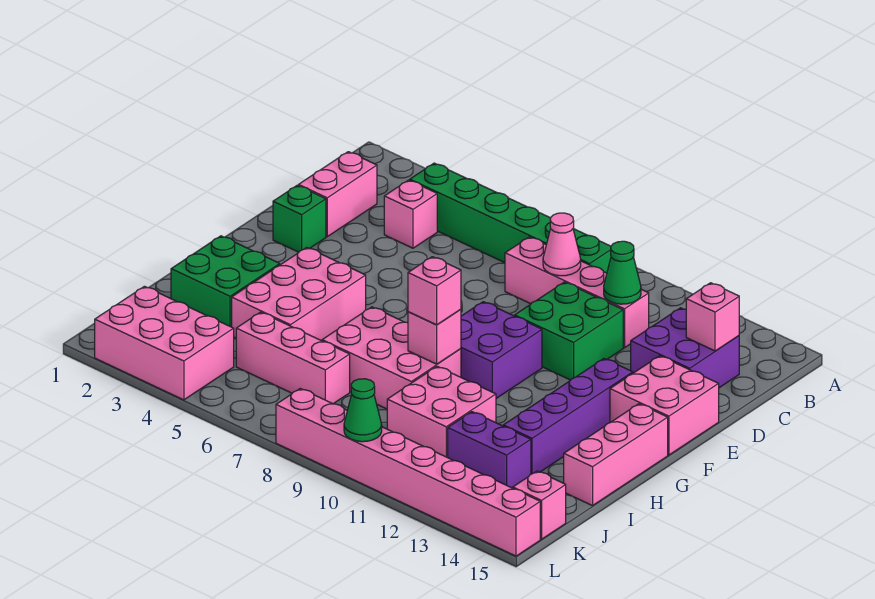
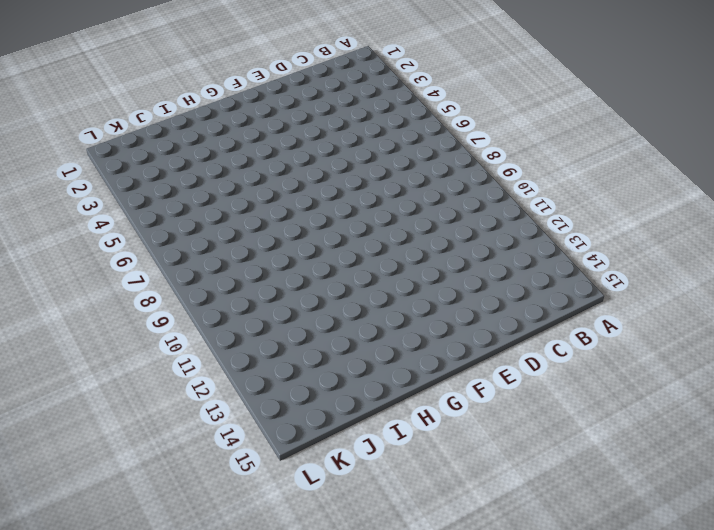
none -> green 1x6 brick [410,163,611,273]
none -> pink 1x2 brick [298,152,377,237]
none -> pink 1x1 brick [384,180,437,248]

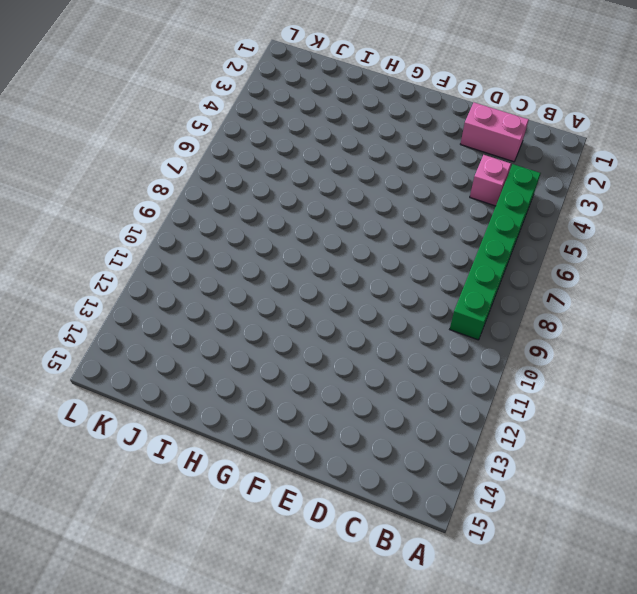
none -> pink 1x4 brick [505,237,649,348]
none -> purple 2x2 brick [630,308,739,388]
none -> green 2x2 brick [515,282,623,380]

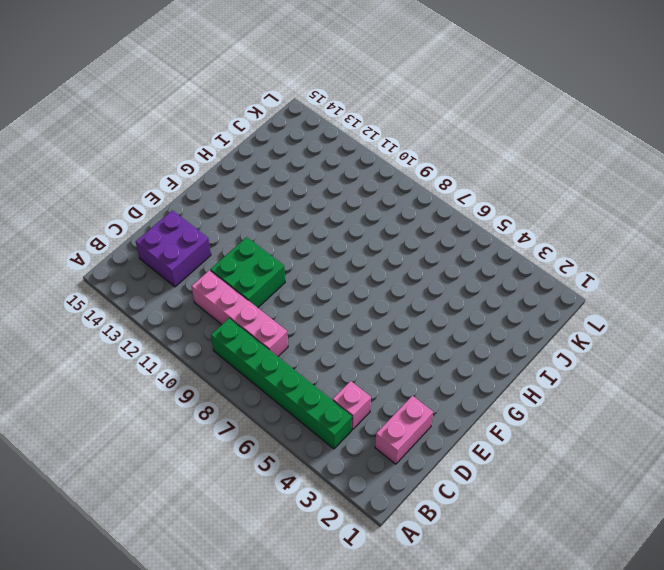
none -> green 1x1 brick [273,185,326,252]
none -> pink 2x2 brick [610,356,719,455]
none -> purple 2x2 brick [461,302,542,398]

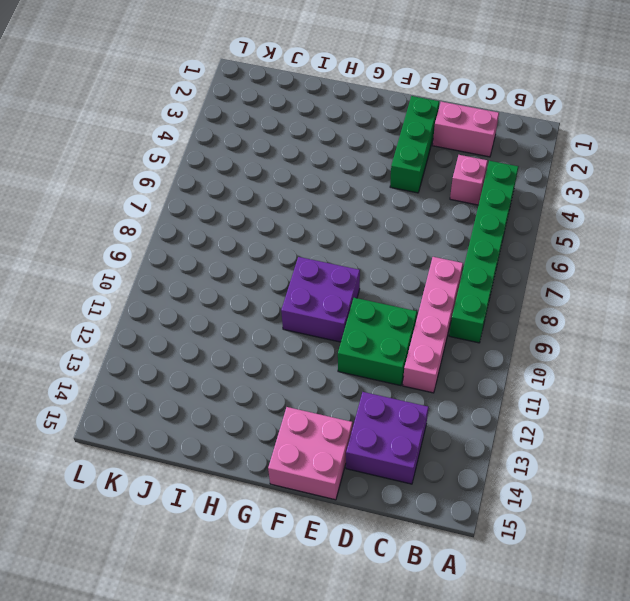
green 1x3 brick [390,96,439,193] -> green 1x1 brick [273,185,326,252]
none -> purple 1x4 brick [503,359,633,474]
none -> pink 2x3 brick [232,247,366,341]
none -> pink 1x3 brick [564,404,668,506]

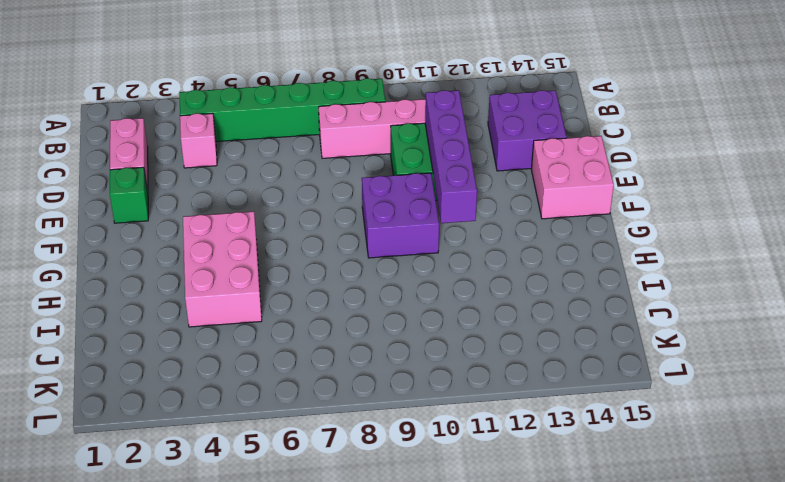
purple 1x4 brick [425,90,477,223] -> purple 1x4 brick moved to [503,359,633,474]
none -> pink 1x3 brick [564,404,668,506]
none -> green 2x2 brick [171,236,280,327]
none -> pink 2x3 brick [322,307,461,409]

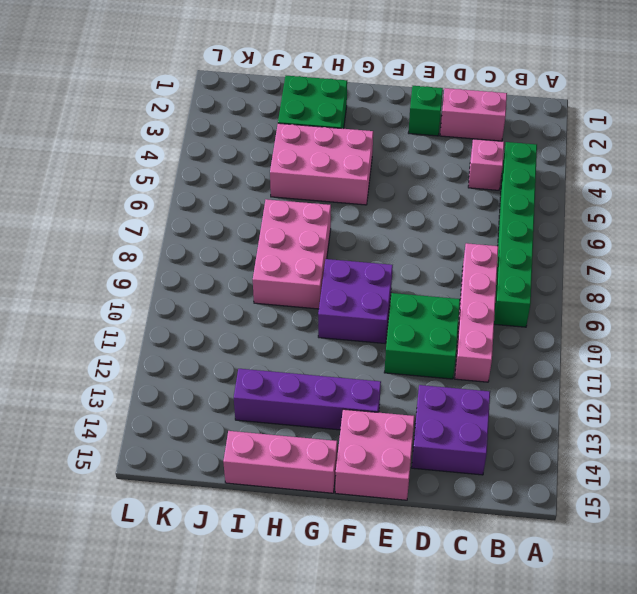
none -> pink 2x2 brick [387,366,496,458]
none -> pink 1x3 brick [236,312,350,404]
none -> purple 1x2 brick [448,412,531,488]

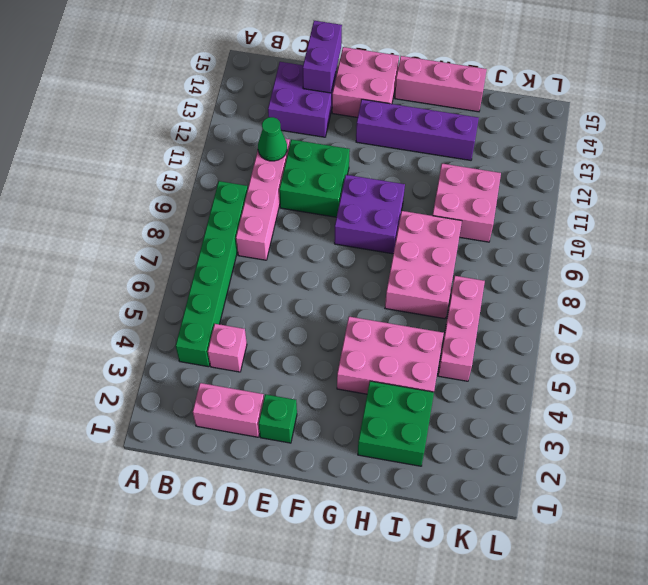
purple 1x2 brick [303,21,342,93] -> purple 1x2 brick moved to [448,412,531,488]
none -> pink 2x3 brick [95,286,234,400]
none -> pink 1x1 brick [513,471,566,539]
none -> pink 1x8 brick [276,389,540,556]

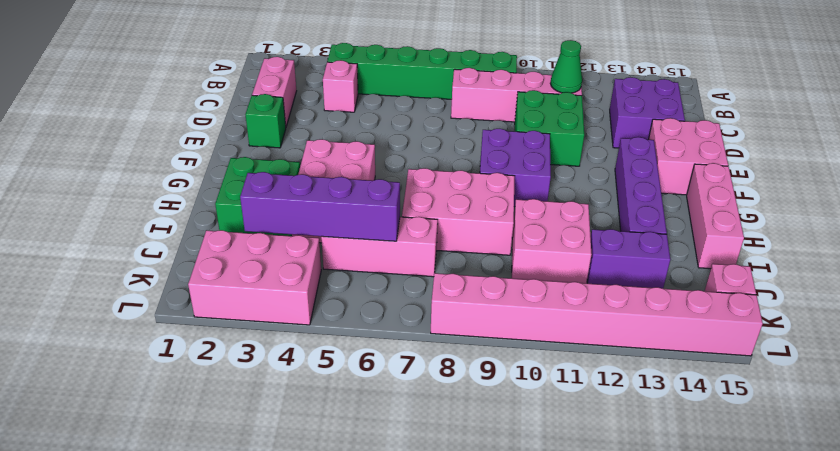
purple 1x4 brick [240,172,400,241] -> none
none -> pink 1x1 cone [543,213,581,276]
none -> pink 1x1 brick [686,283,739,351]
none -> pink 1x1 brick [408,309,461,364]

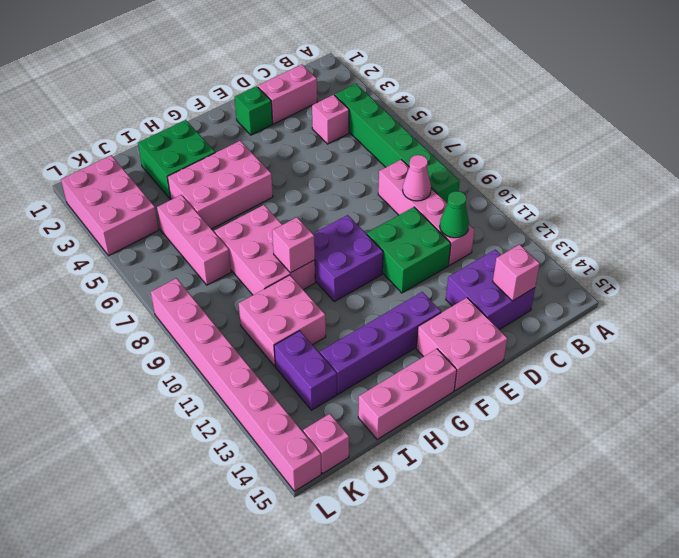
none -> green 1x1 cone [344,379,382,442]
none -> pink 1x1 brick [408,257,461,325]

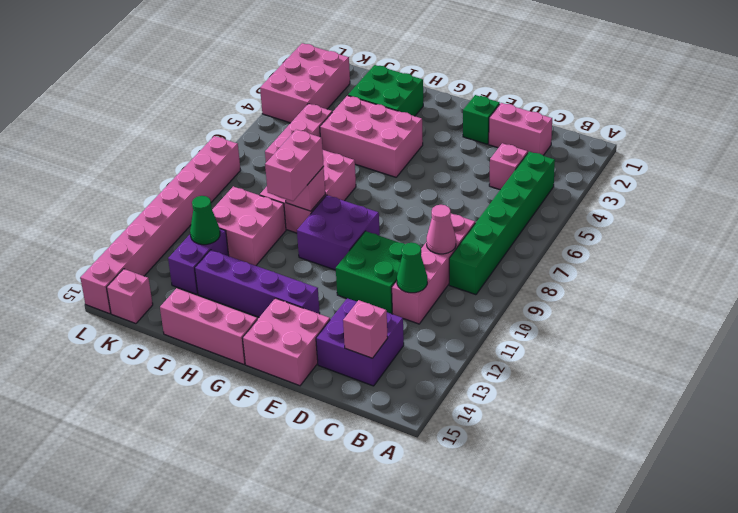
pink 1x2 brick [265,130,324,201] -> pink 1x1 brick [408,257,461,325]
green 1x1 cone [190,196,220,245] -> green 1x1 cone moved to [344,379,382,442]

